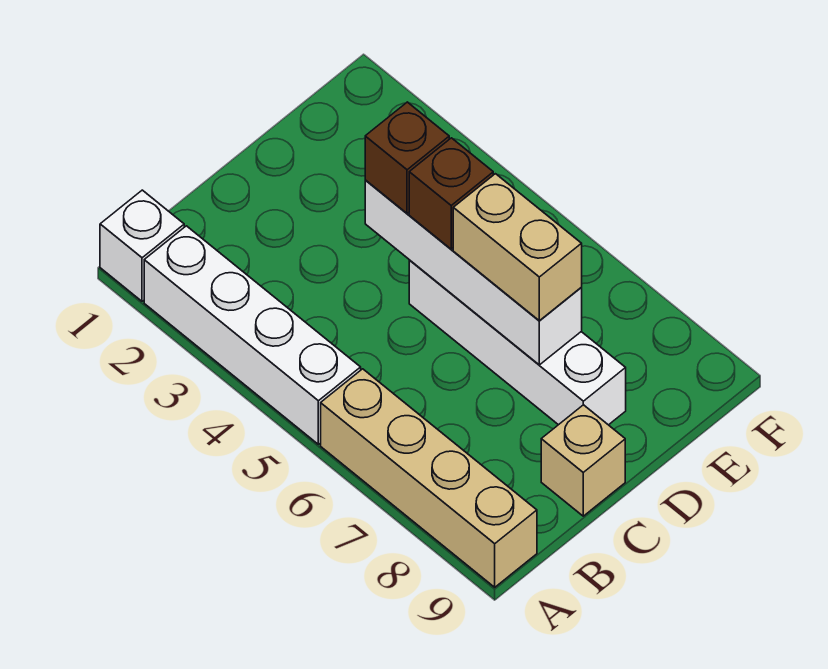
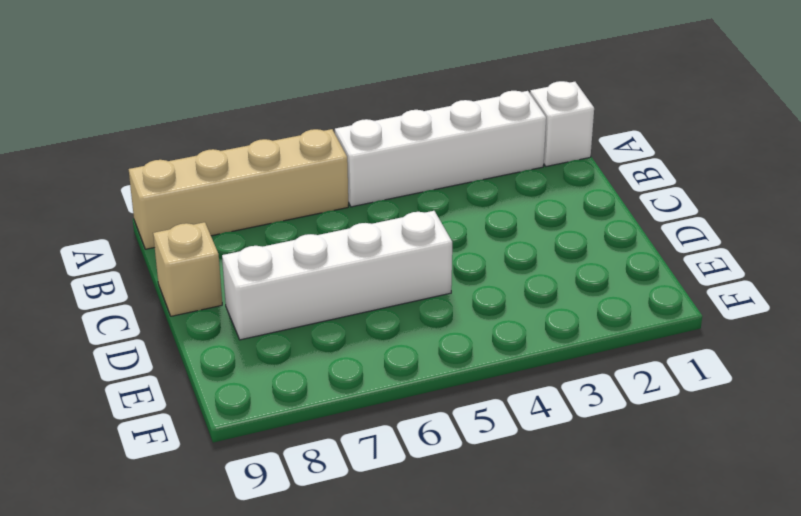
none -> white 1x4 brick [365,180,582,365]
none -> brown 1x1 brick [365,102,449,213]

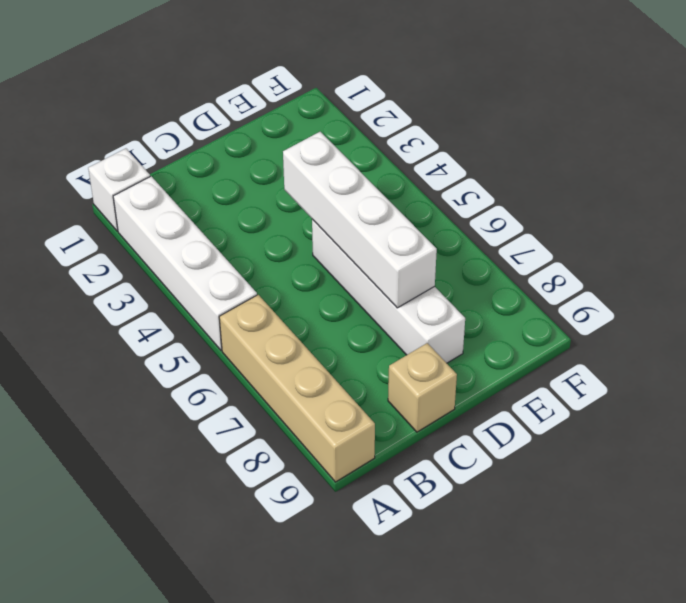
none -> brown 1x1 brick [365,102,449,213]
none -> brown 1x1 brick [409,138,493,249]

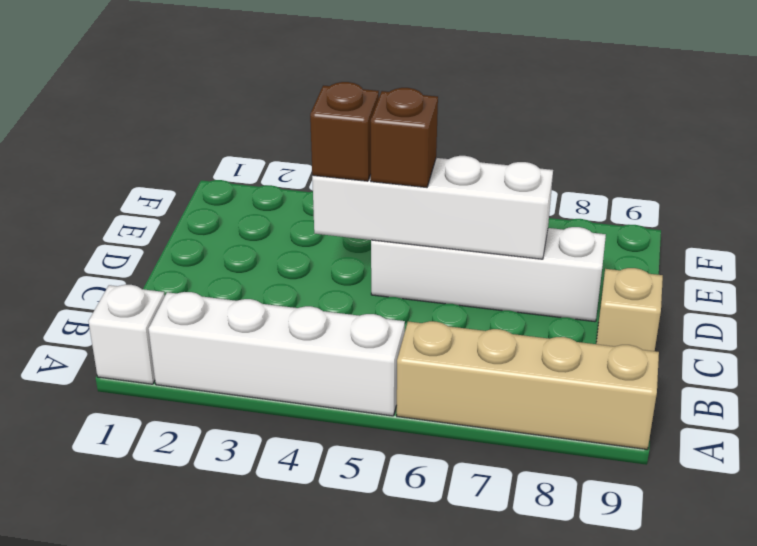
none -> tan 1x2 brick [453,174,582,321]

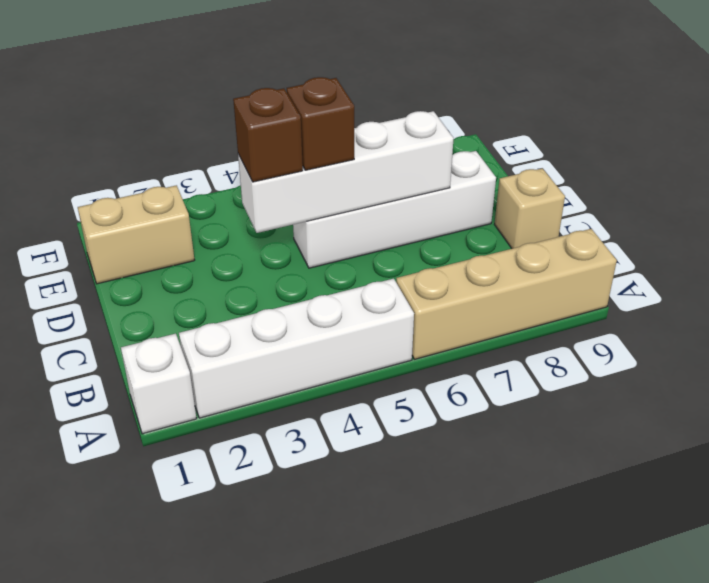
tan 1x2 brick [78,185,194,284] -> tan 1x2 brick moved to [453,174,582,321]

